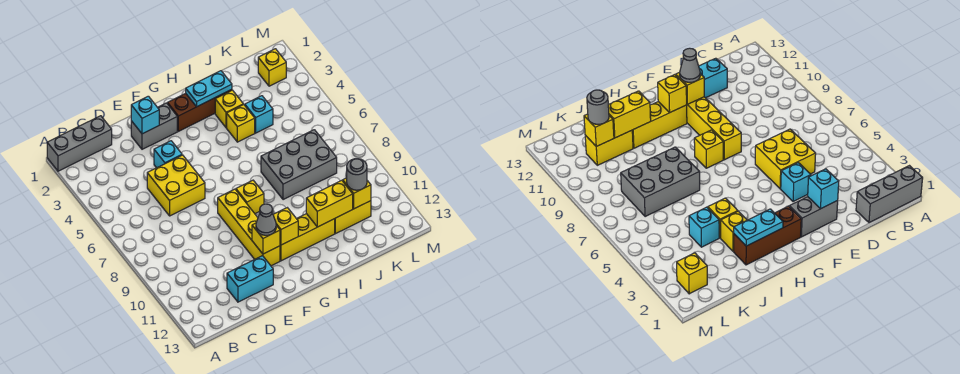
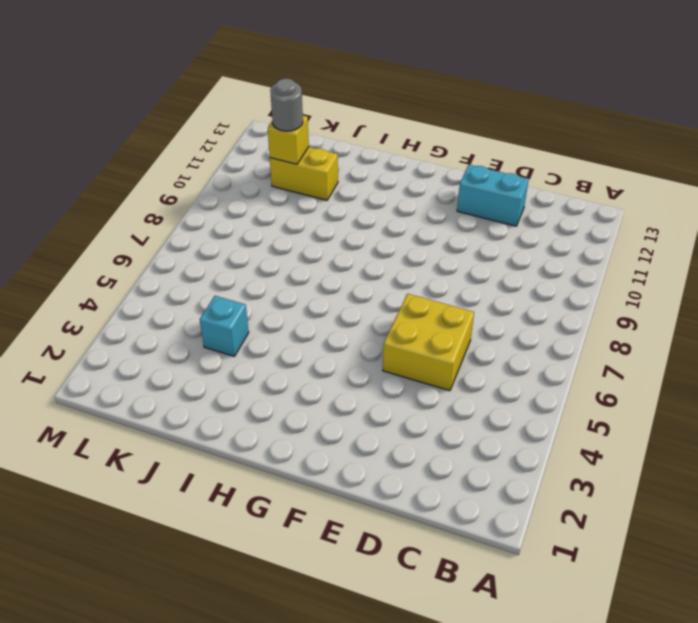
none -> grey 1x3 brick [47,116,112,171]
none -> grey 1x2 brick [131,103,177,149]
none -> cyan 1x1 brick [154,141,182,168]

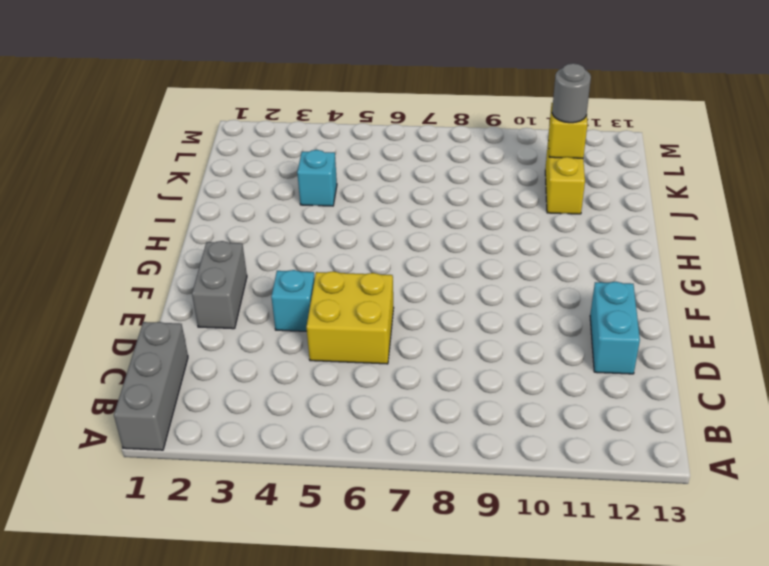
none -> yellow 1x4 brick [218,189,280,266]
none -> brown 1x3 brick [167,89,232,131]
none -> yellow 1x1 brick [236,180,264,214]

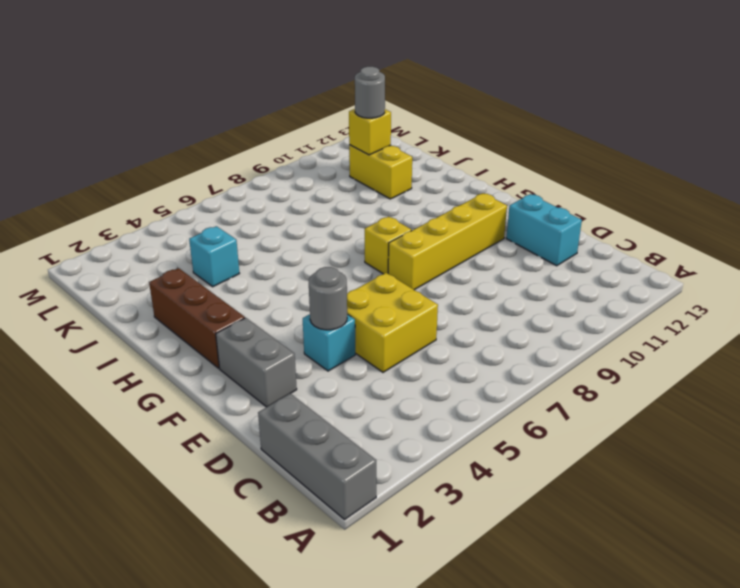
grey 1x1 round brick [309,267,347,330] -> none
none -> yellow 1x3 brick [280,214,335,261]
none -> yellow 1x1 brick [215,90,243,128]
none -> yellow 1x1 brick [227,104,255,142]

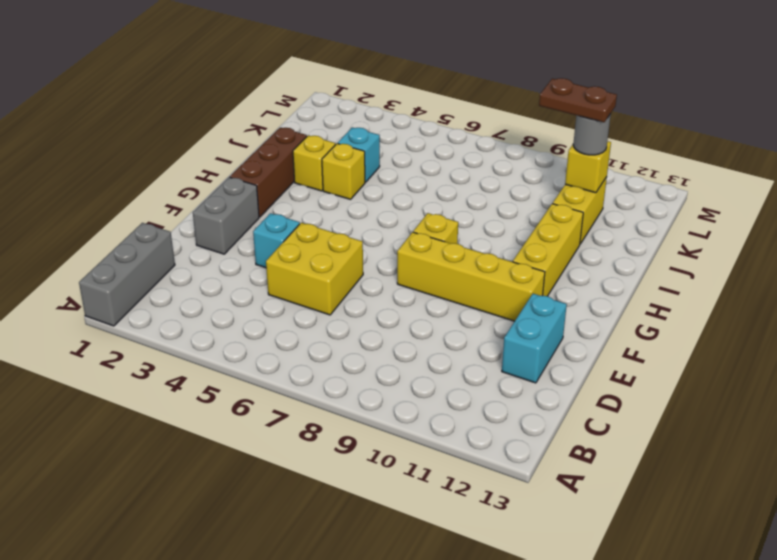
brown 1x2 plate [539,78,617,122] -> none
none -> grey 2x3 brick [261,130,337,200]
none -> yellow 1x1 brick [258,49,286,86]
none -> cyan 1x1 brick [131,96,159,134]

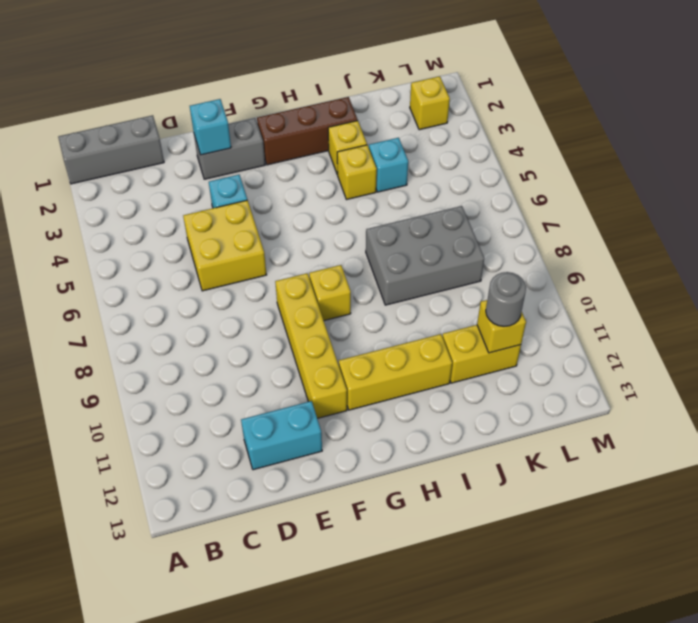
none -> yellow 1x1 brick [252,223,280,254]
none -> yellow 1x1 brick [273,208,298,245]
none -> cyan 1x2 plate [186,71,232,107]

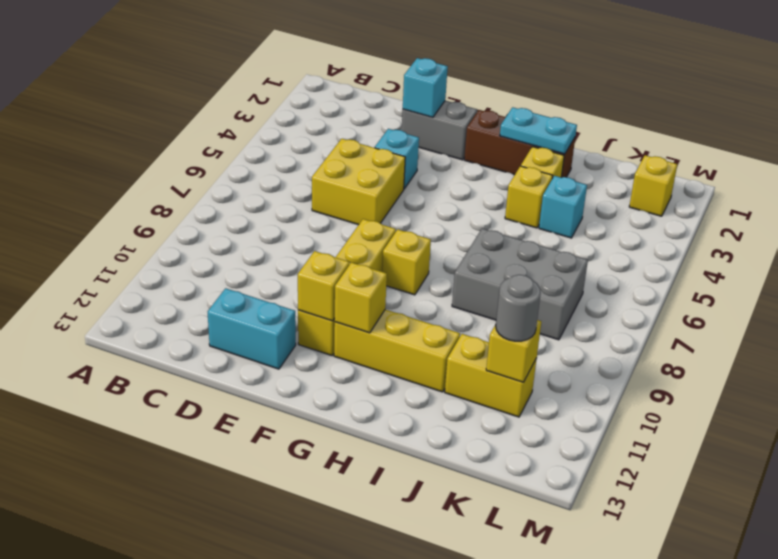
none -> grey 1x3 brick [47,116,112,171]
none -> yellow 1x2 brick [306,180,353,227]
none -> grey 1x1 cone [256,204,276,235]

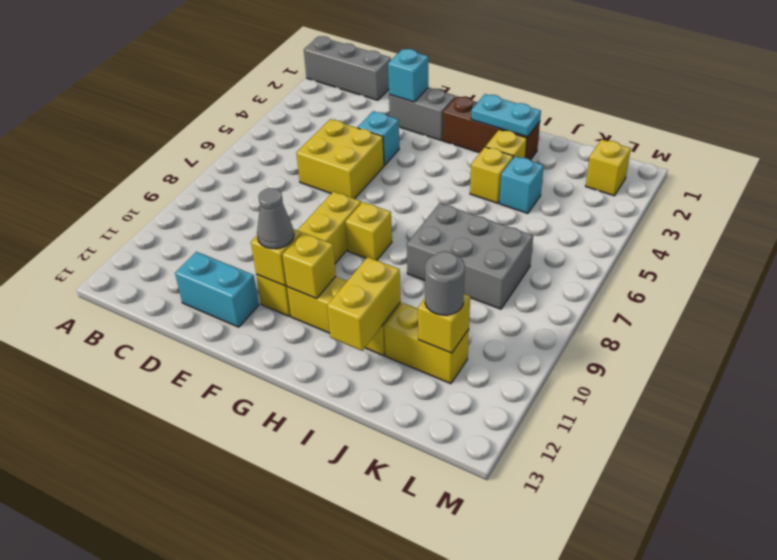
yellow 1x2 brick [327,257,401,351] -> yellow 1x2 brick turned to [306,180,353,227]

